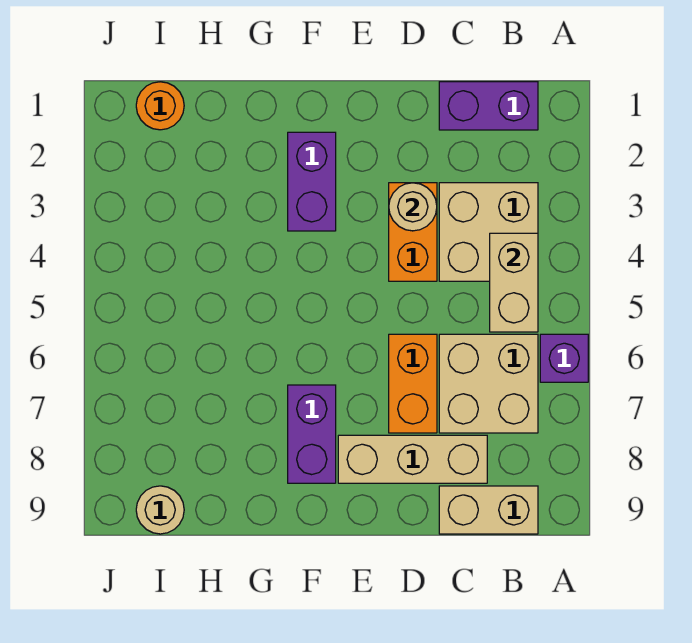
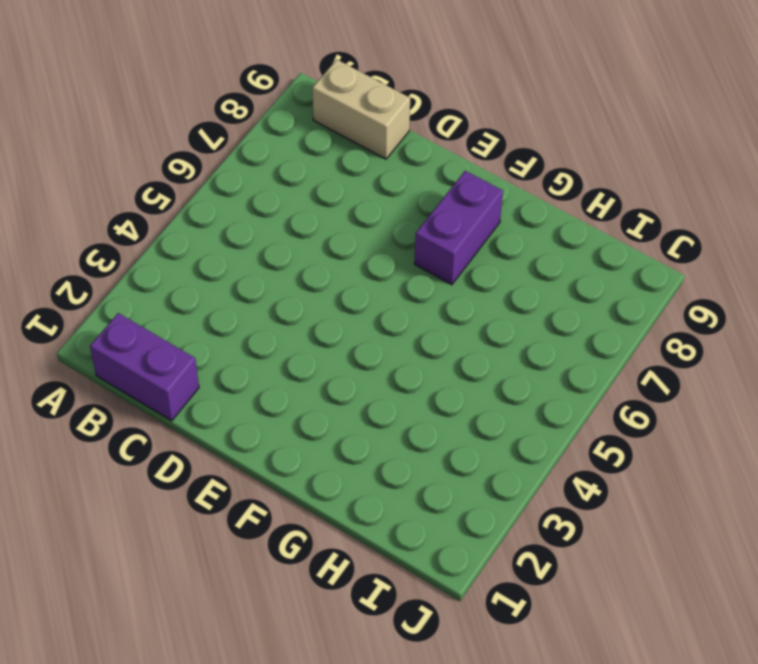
none -> purple 1x1 brick [540,334,588,382]
none -> tan 2x2 brick [439,183,538,281]
none -> tan 2x2 brick [439,334,538,433]

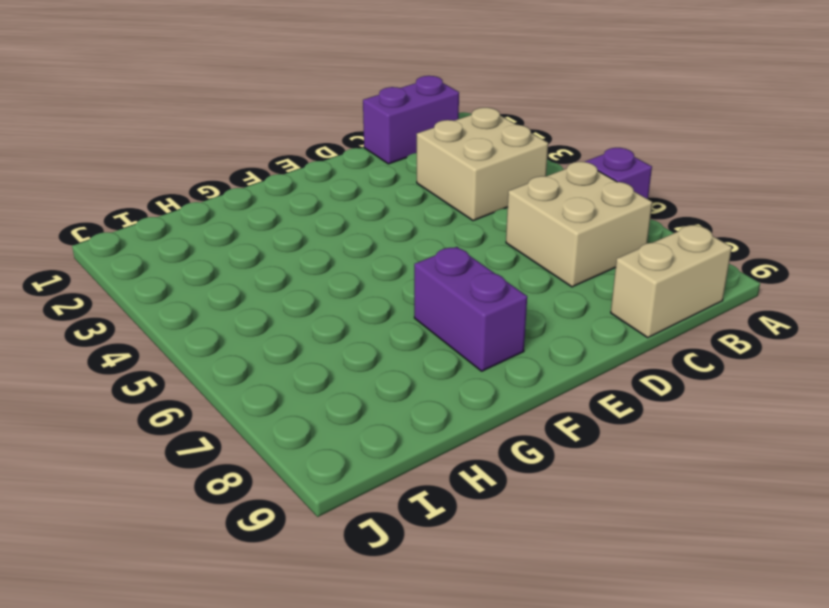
none -> tan 1x3 brick [338,435,487,483]
none -> orange 1x2 brick [389,183,437,281]
none -> orange 1x2 brick [389,334,437,433]

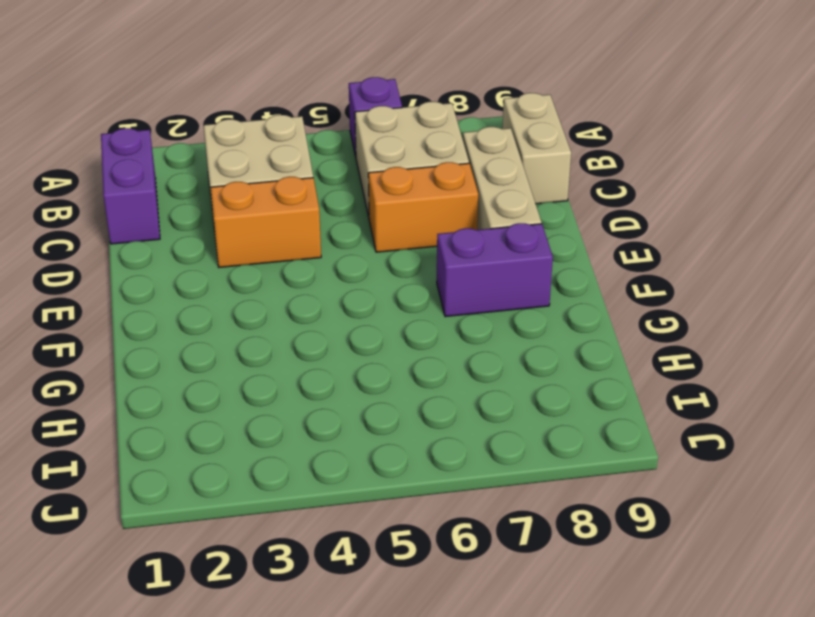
none -> purple 1x2 brick [288,132,336,231]
none -> orange 1x1 round brick [136,82,184,130]
none -> tan 1x1 round brick [136,486,184,534]

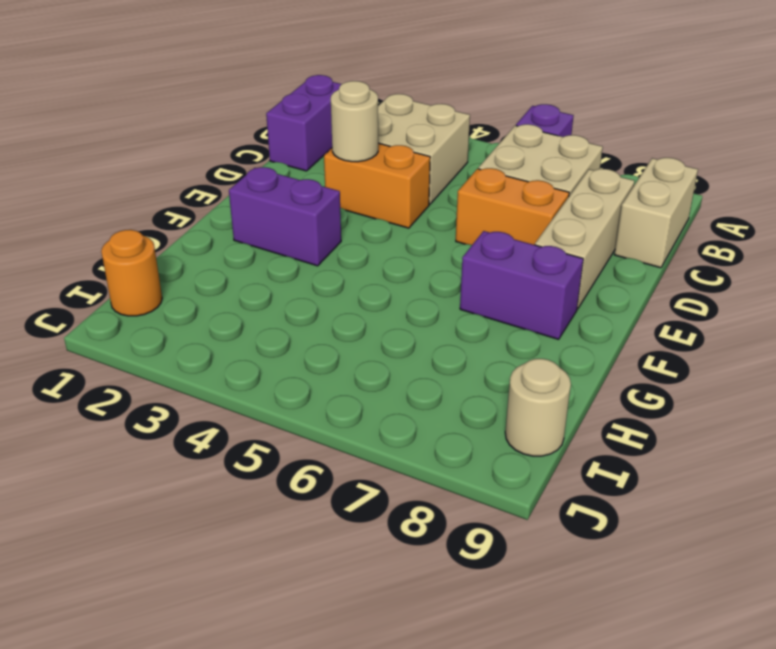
none -> tan 1x2 brick [490,233,538,332]

